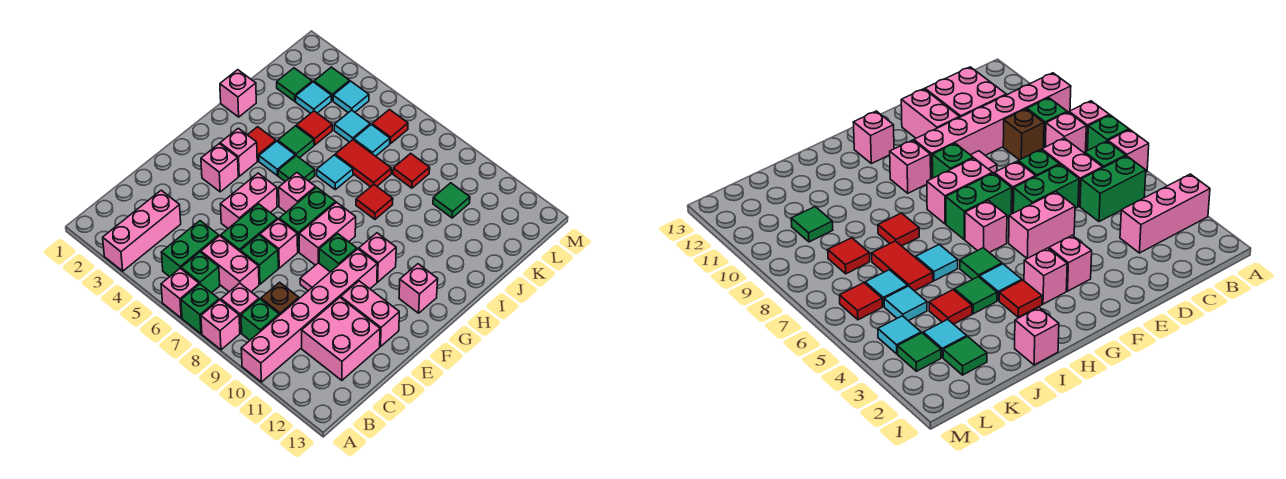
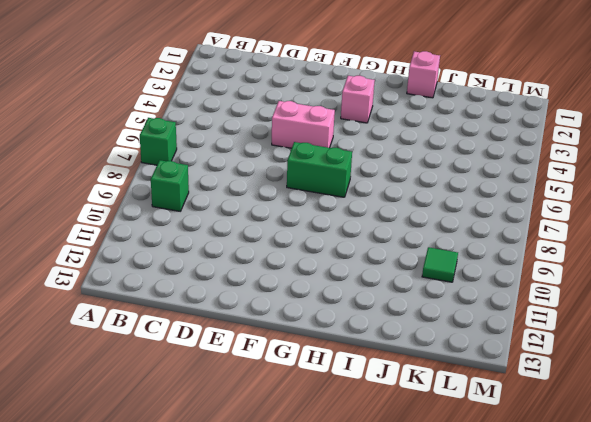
none -> pink 1x3 brick [103,190,181,271]
none -> pink 1x1 brick [161,268,199,318]
none -> pink 1x1 brick [201,300,240,350]
none -> pink 1x6 brick [241,249,377,382]

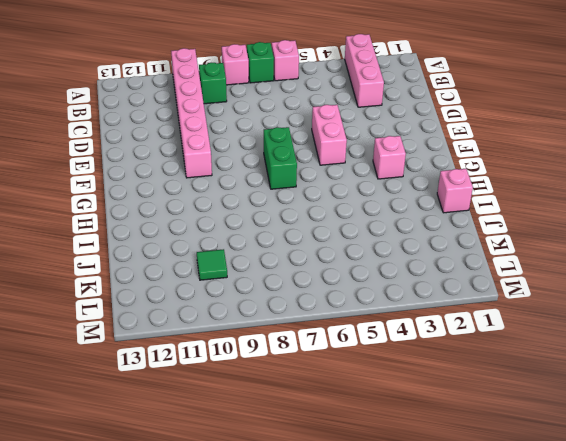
none -> green 1x2 brick [161,221,219,277]
none -> green 1x1 brick [181,252,220,293]
none -> pink 1x1 brick [221,283,259,333]
none -> pink 1x2 brick [201,236,259,292]

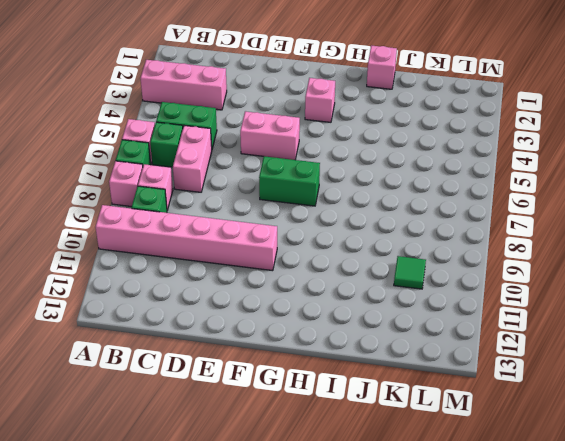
none -> brown 1x1 brick [261,282,299,315]
none -> pink 2x2 brick [302,298,380,380]
none -> green 1x2 brick [221,204,277,251]
none -> green 1x1 brick [240,235,278,284]

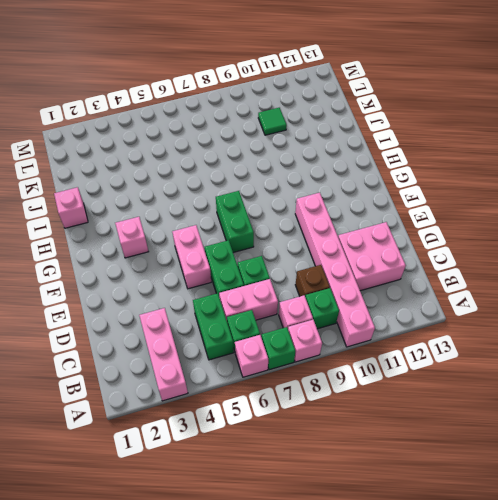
none -> pink 1x1 brick [260,219,298,268]
none -> pink 1x1 tile [300,263,330,291]
none -> pink 1x2 brick [341,281,399,347]
none -> pink 1x1 brick [201,144,238,192]

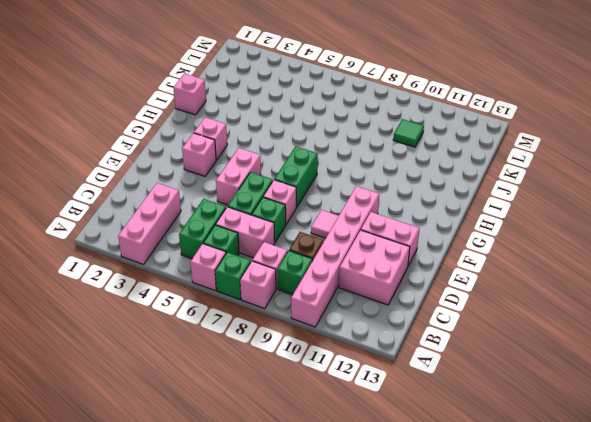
none -> pink 1x2 brick [299,202,356,265]
none -> green 1x1 brick [319,234,357,272]
none -> pink 1x1 brick [279,172,316,212]
none -> pink 1x1 brick [359,233,396,282]

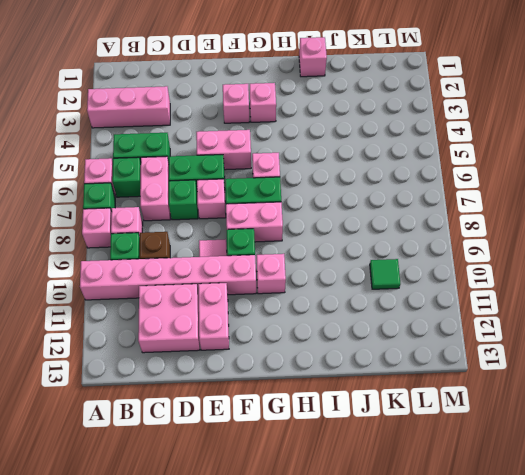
none -> pink 1x1 brick [399,264,438,313]
none -> red 1x1 tile [248,127,276,161]
none -> cyan 1x1 tile [259,141,295,176]
none -> green 1x1 tile [278,156,315,182]

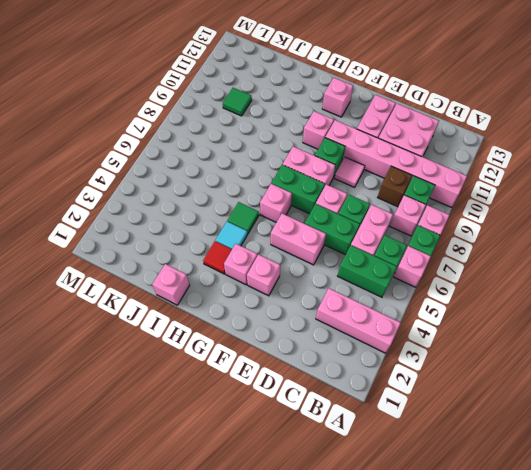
none -> green 1x1 tile [278,126,314,158]
none -> cyan 1x1 tile [317,155,353,190]
none -> red 1x1 tile [356,184,393,219]
none -> red 1x1 tile [296,111,332,145]

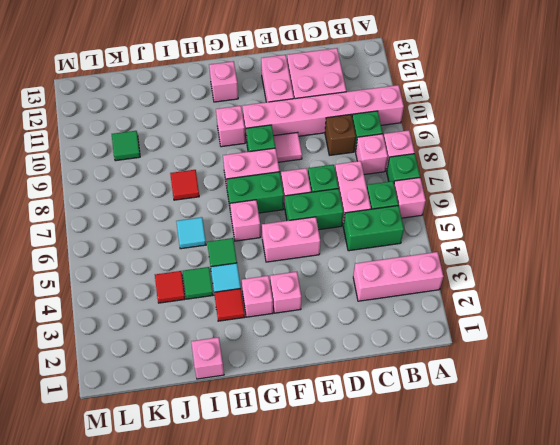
none -> red 1x2 tile [335,140,391,187]
none -> green 1x1 tile [277,68,312,101]
none -> cyan 1x1 tile [296,82,331,113]
none -> cyan 1x1 tile [334,110,370,142]

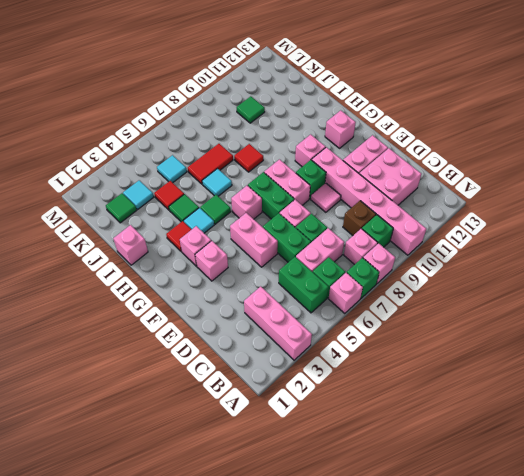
none -> cyan 1x1 tile [354,125,390,156]
none -> red 1x1 tile [393,153,430,188]
none -> green 1x1 tile [314,67,350,101]
none -> cyan 1x1 tile [333,81,369,113]

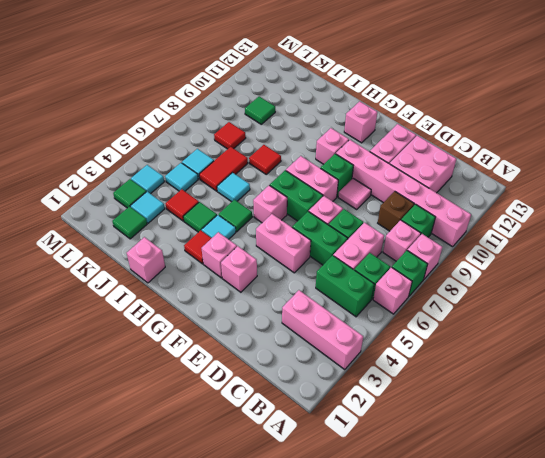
none -> red 1x1 tile [372,110,408,144]

